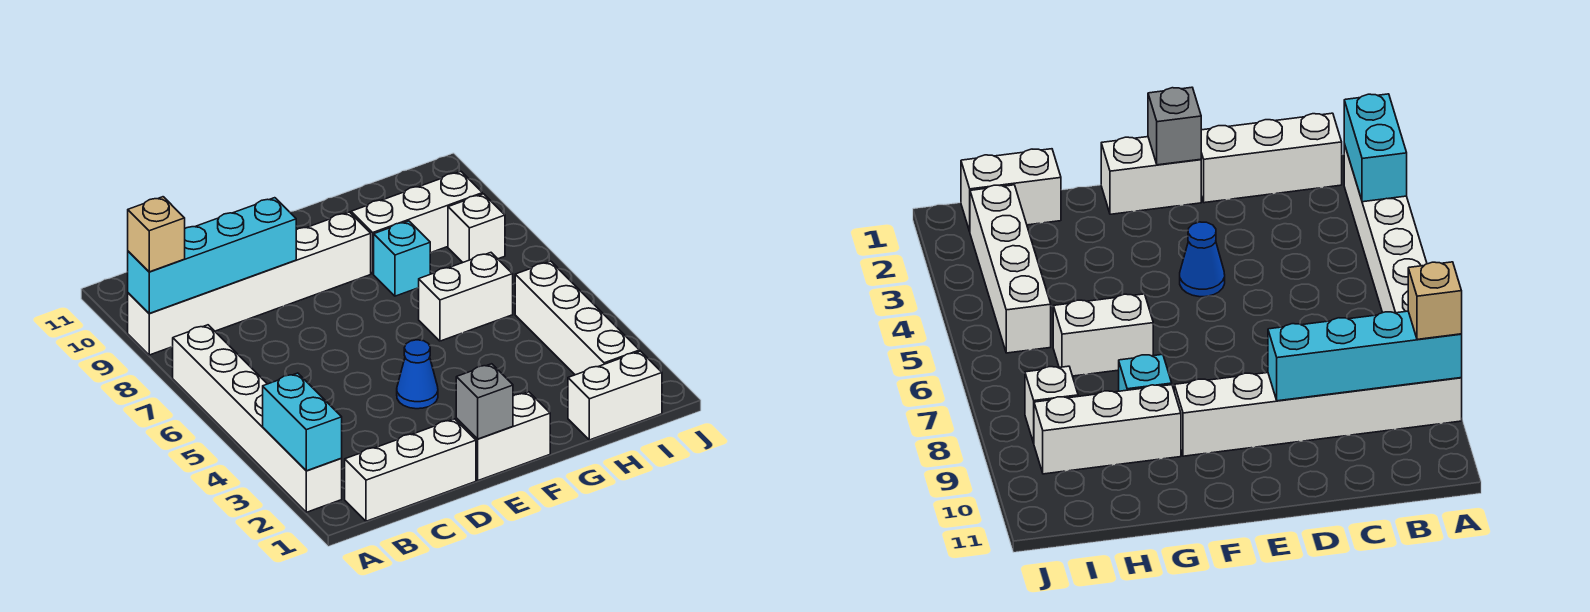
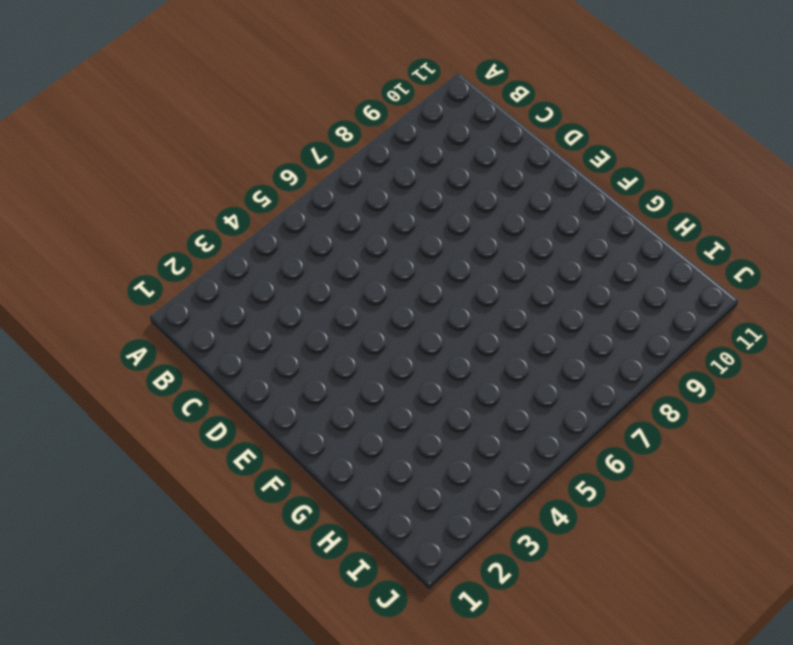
none -> white 1x6 brick [173,325,342,512]
none -> white 1x6 brick [128,212,371,355]
none -> white 1x3 brick [345,419,476,521]

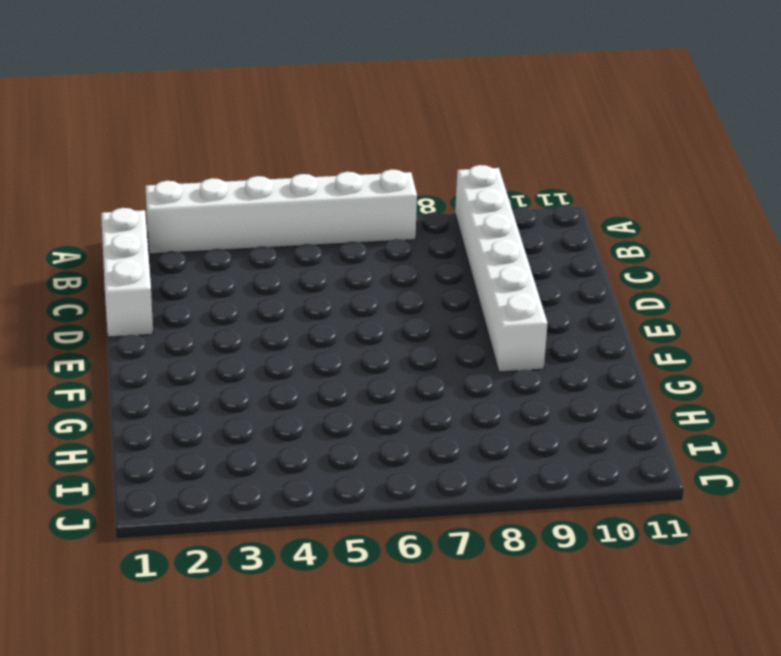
none -> white 1x2 brick [456,392,550,480]
none -> blue 1x1 cone [397,340,438,409]
none -> white 1x2 brick [419,253,513,341]

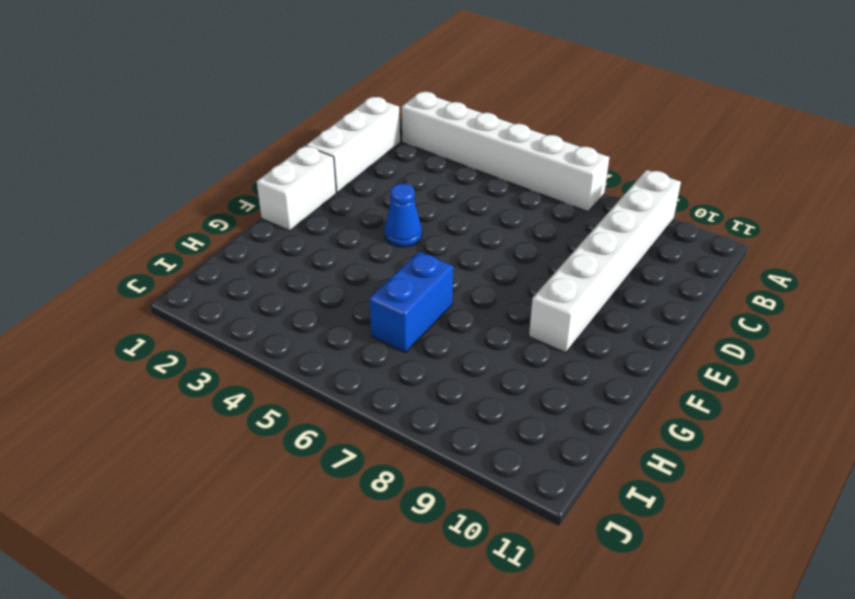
blue 1x2 brick [369,252,453,353] -> white 1x2 brick [419,253,513,341]
none -> cyan 1x1 brick [374,221,430,296]
none -> white 1x3 brick [351,172,482,274]
none -> white 1x2 brick [568,351,662,440]

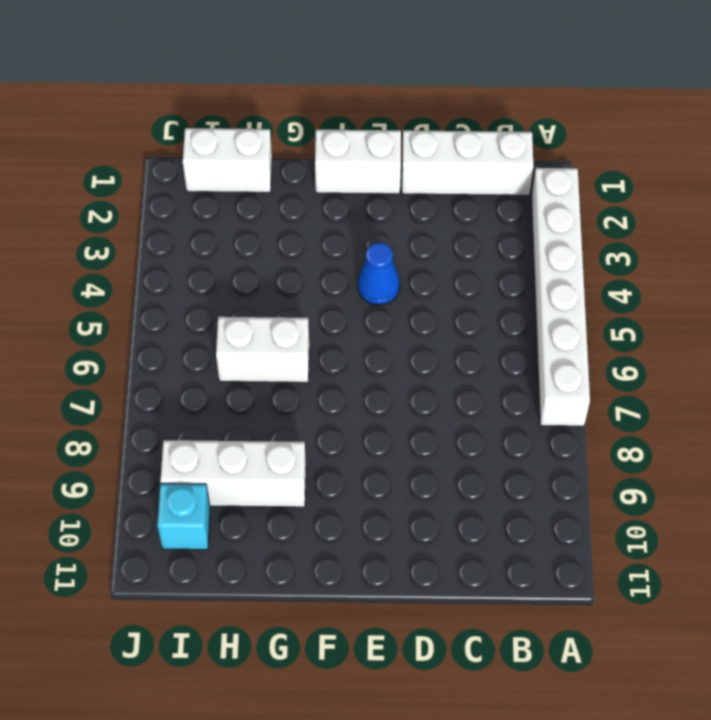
cyan 1x1 brick [157,484,210,550] -> cyan 1x1 brick moved to [374,221,430,296]
none -> white 1x6 brick [128,212,371,355]
none -> white 1x4 brick [515,261,640,375]
none -> white 1x1 brick [448,194,505,262]

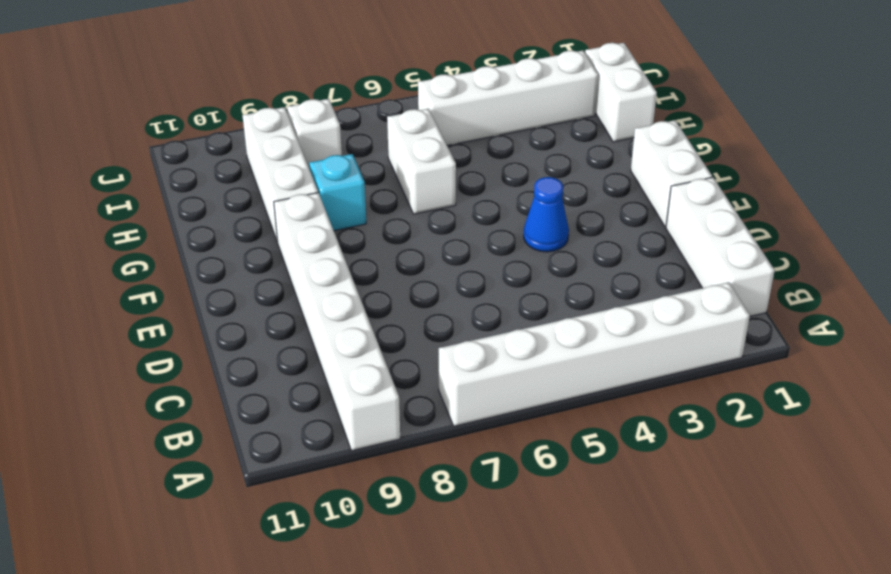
none -> cyan 1x2 brick [263,373,342,471]
none -> cyan 1x4 brick [128,198,296,314]
none -> grey 1x1 brick [456,364,513,439]

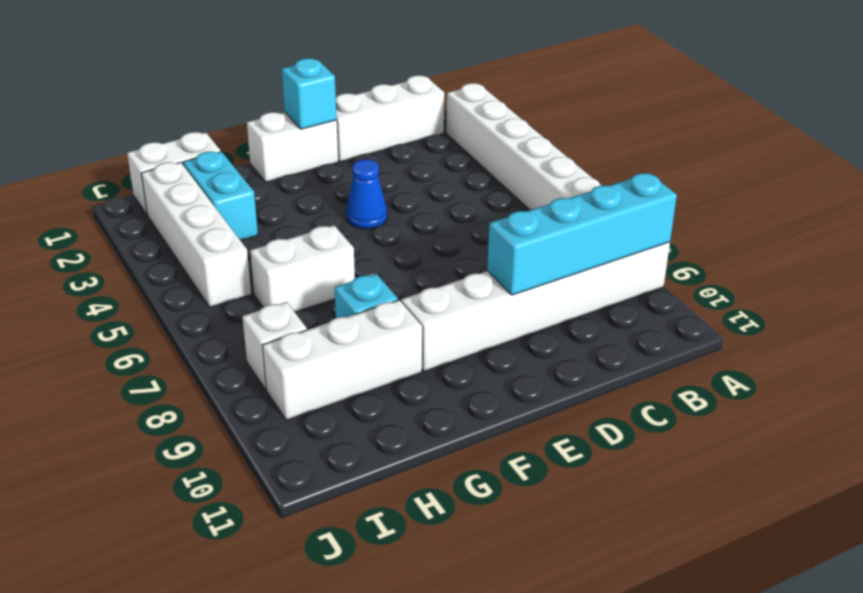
cyan 1x1 brick [282,58,337,129] -> grey 1x1 brick [456,364,513,439]
cyan 1x2 brick [183,152,258,239] -> cyan 1x2 brick moved to [263,373,342,471]
none -> tan 1x1 brick [128,197,185,272]

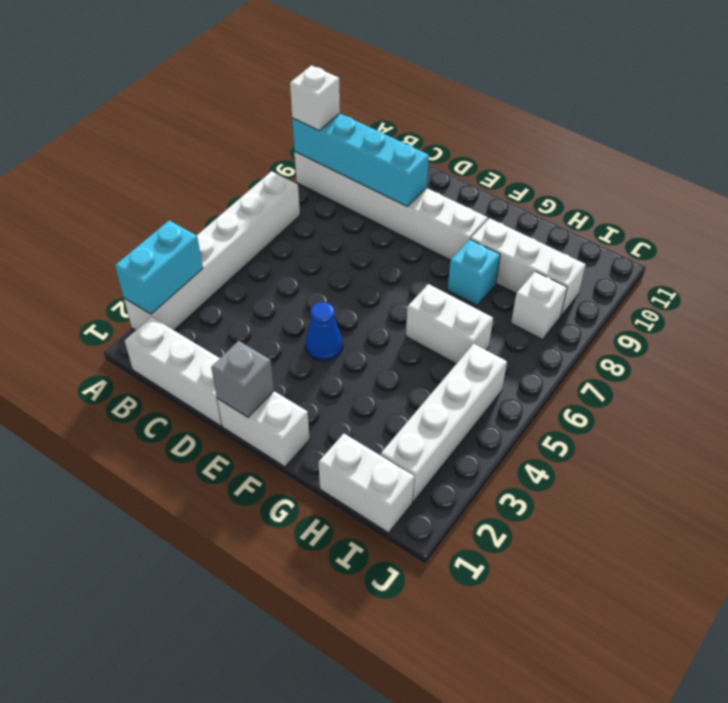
white 1x1 brick [290,65,340,130] -> tan 1x1 brick [128,197,185,272]

